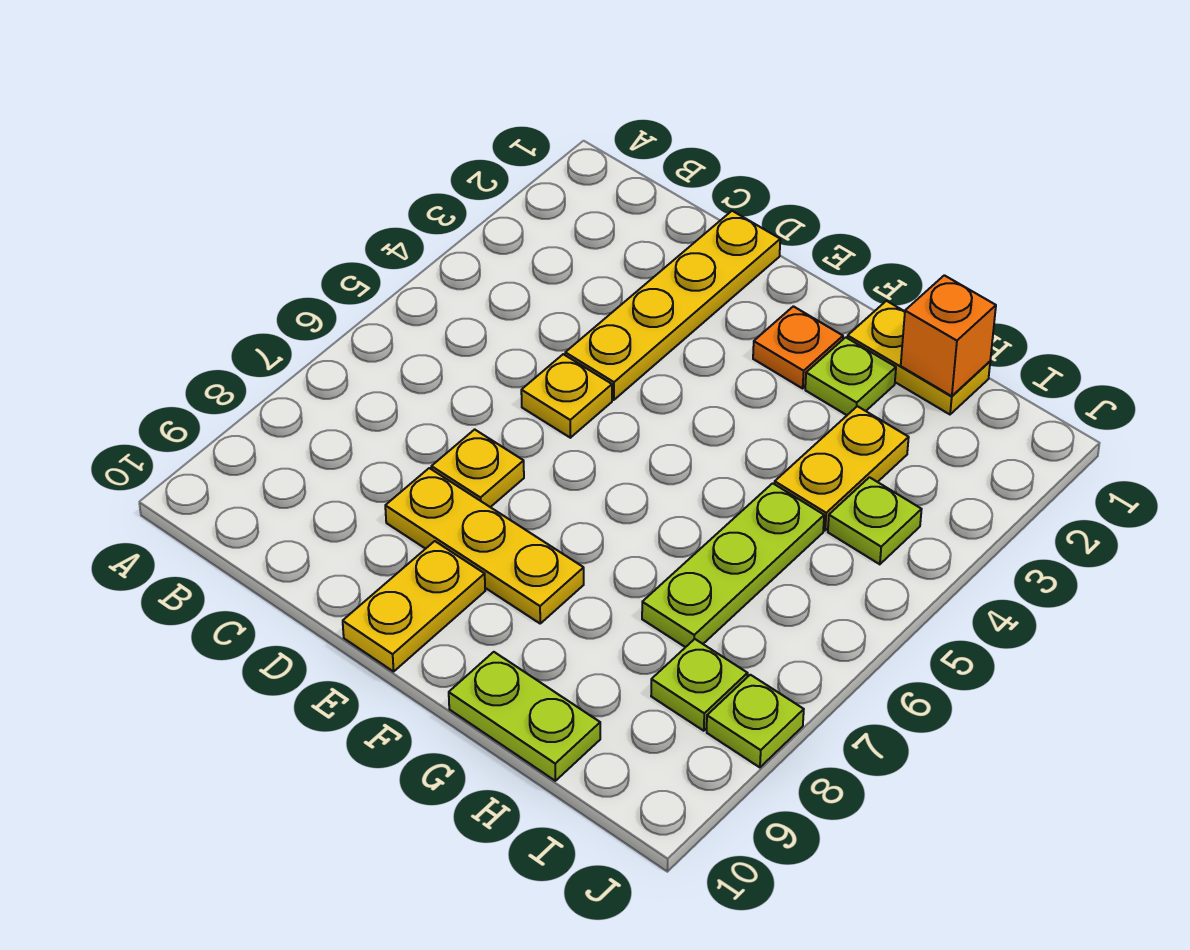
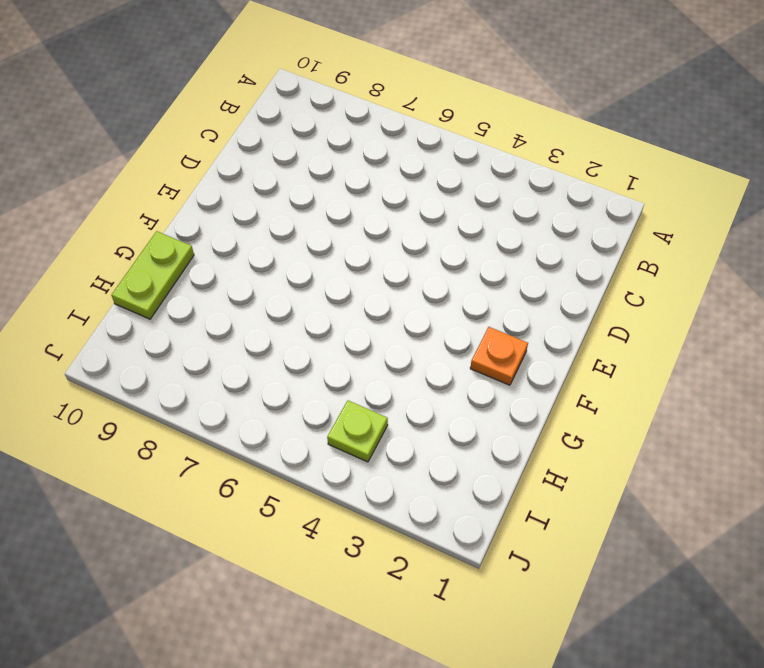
none -> yellow 1x4 plate [565,211,780,400]
none -> yellow 1x1 plate [521,354,612,438]
none -> yellow 1x1 plate [431,429,524,507]

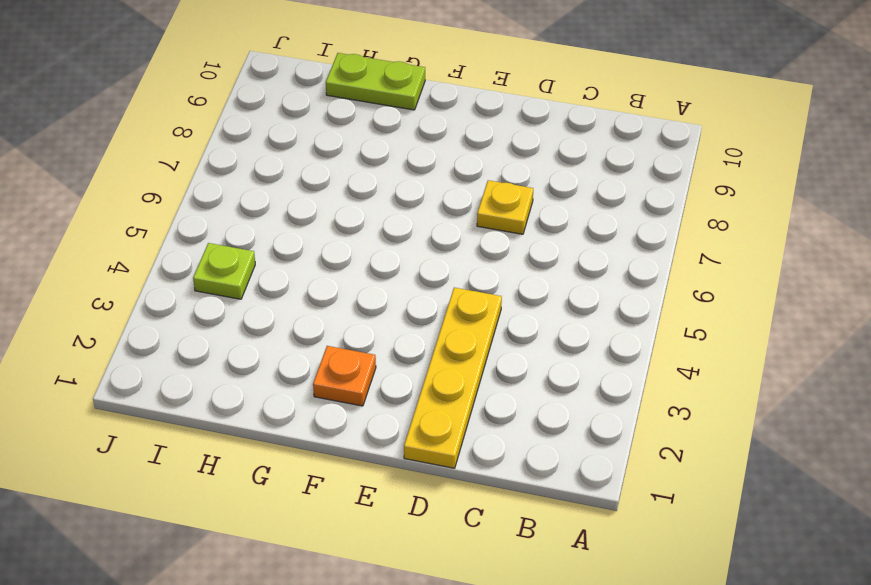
none -> yellow 1x1 plate [521,354,612,438]
none -> yellow 1x3 plate [385,468,584,623]
none -> yellow 1x2 plate [343,541,485,672]

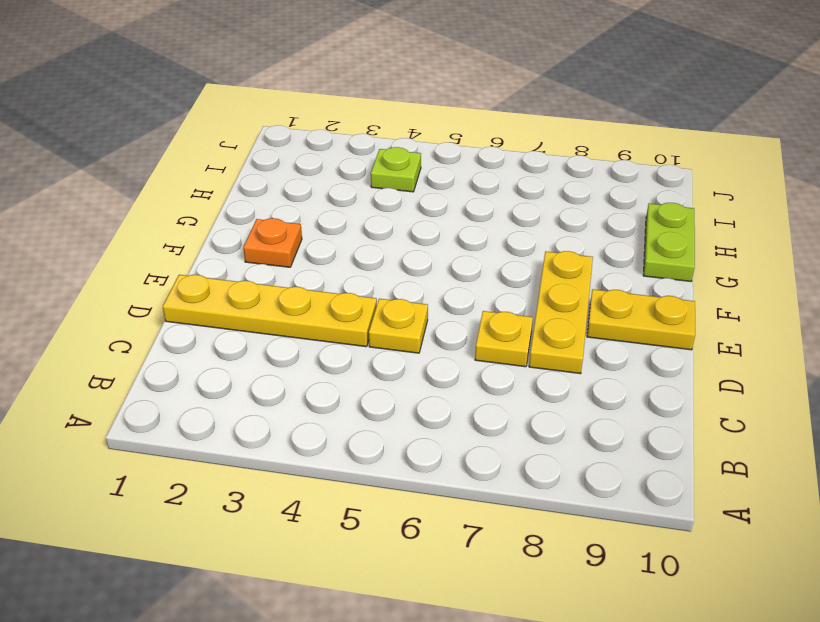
none -> yellow 1x2 plate [847,301,990,414]
none -> lime 1x1 plate [805,337,896,415]
none -> yellow 1x2 plate [775,406,909,530]

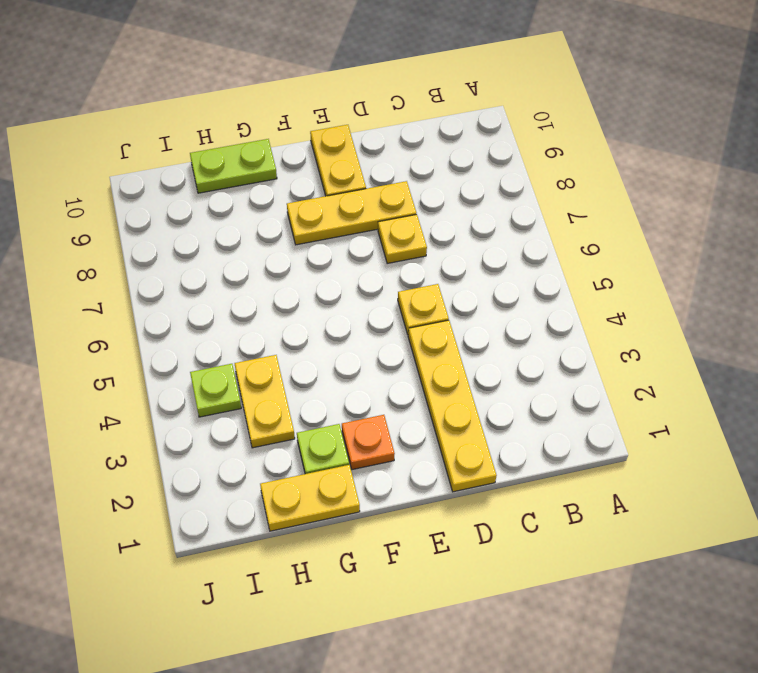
none -> lime 1x3 plate [642,483,824,647]
none -> lime 1x1 plate [651,639,748,731]
none -> lime 1x1 plate [707,675,804,767]

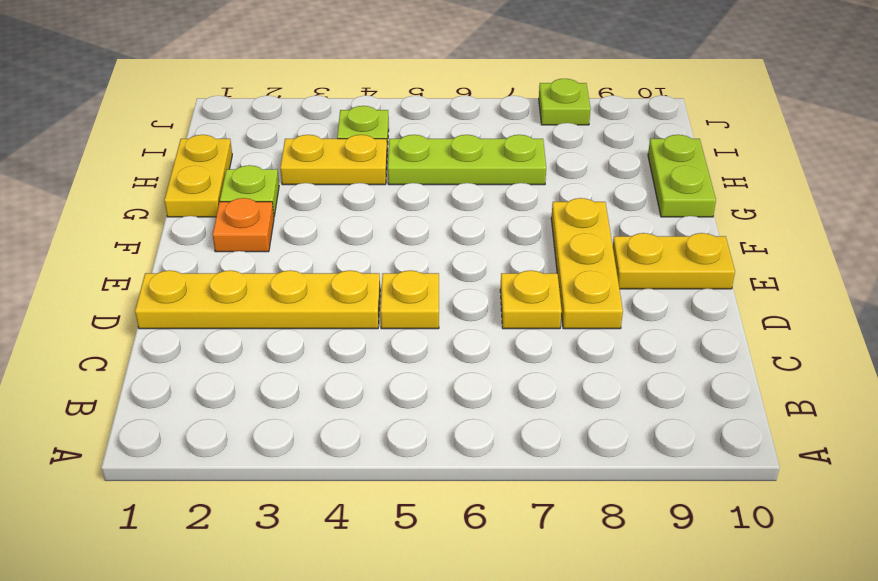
none -> lime 1x1 plate [651,639,748,731]
none -> orange 1x1 brick [901,275,996,396]

